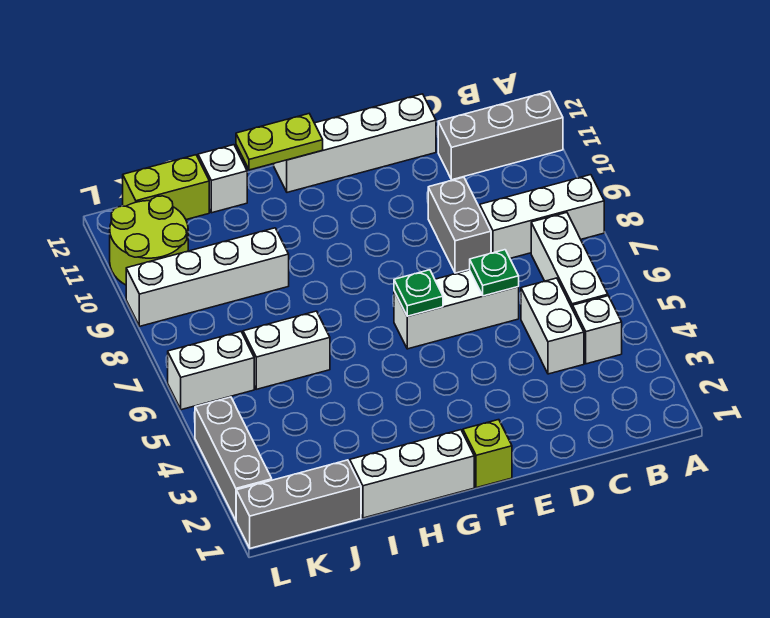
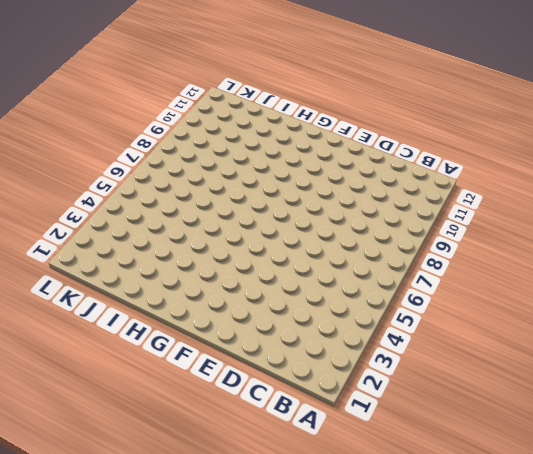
none -> white 1x3 brick [480,175,604,258]
none -> grey 1x3 brick [438,91,563,180]
none -> white 1x1 brick [573,296,622,364]

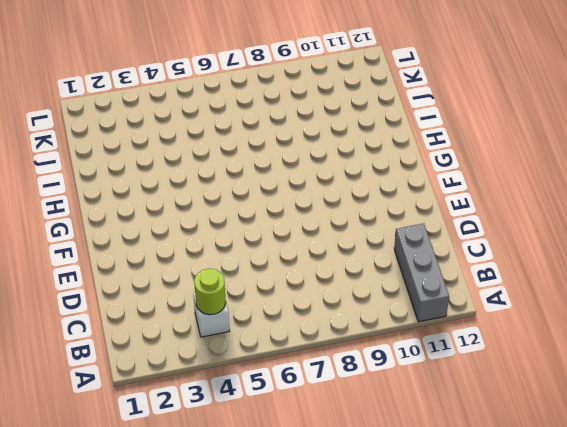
lime 1x1 round brick [194,269,226,315] -> none
none -> white 1x3 brick [480,175,604,258]
none -> white 1x3 brick [531,213,608,309]
none -> white 1x2 brick [521,278,584,374]

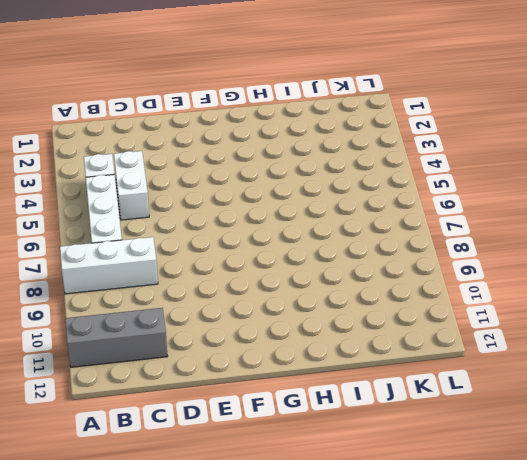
none -> white 1x3 brick [394,270,519,349]
none -> grey 1x2 brick [428,177,491,273]
none -> white 1x4 brick [274,94,436,192]

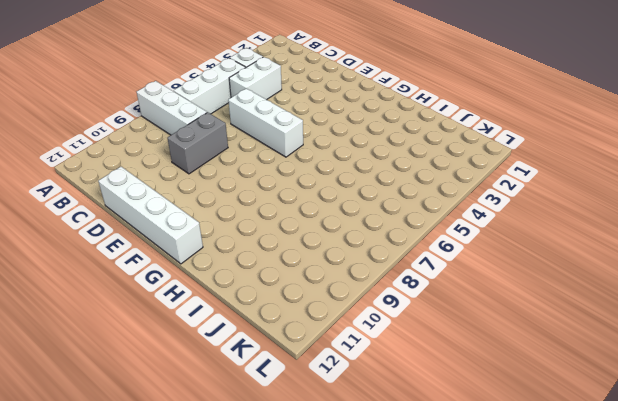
none -> grey 1x3 brick [438,91,563,180]
none -> lime 1x1 brick [463,420,512,488]
none -> white 1x3 brick [350,430,474,518]

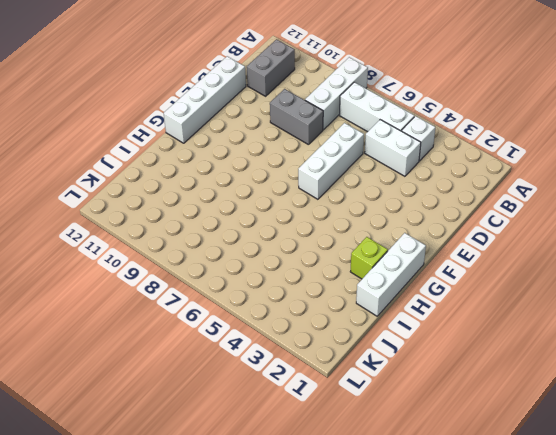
grey 1x2 brick [247,39,295,96] -> grey 1x3 brick [438,91,563,180]
lime 1x1 brick [350,237,388,279] -> lime 1x1 brick moved to [463,420,512,488]
none -> white 1x2 brick [243,311,330,389]
none -> white 1x4 brick [126,228,289,326]
none -> white 1x1 brick [198,145,247,213]

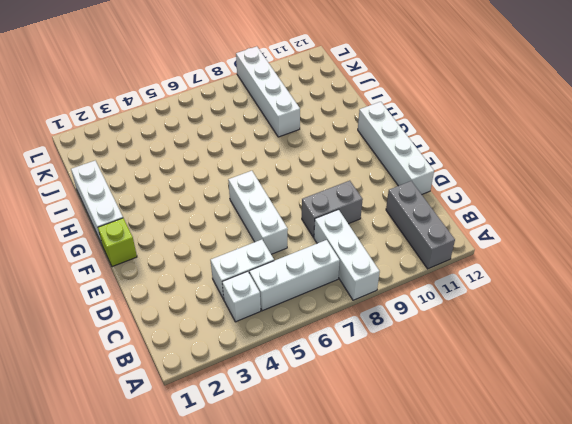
none -> white 1x2 brick [243,311,330,389]
none -> white 1x1 brick [198,145,247,213]
none -> grey 1x3 brick [236,460,361,548]

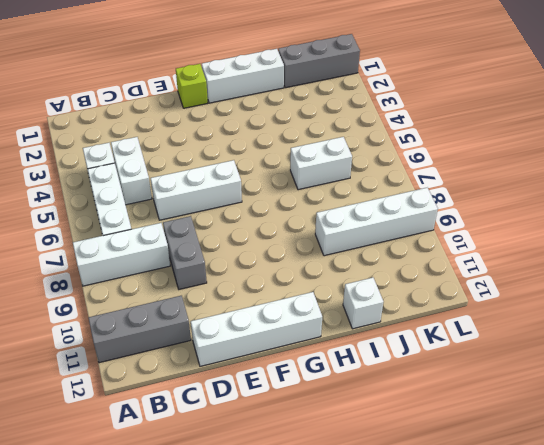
none -> lime 1x2 brick [123,155,209,220]
none -> white 1x2 brick [168,332,254,410]
none -> lime 2x2 round brick [110,196,188,285]

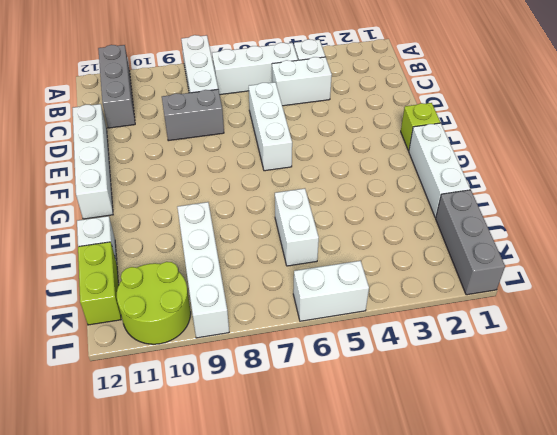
white 1x2 brick [293,261,369,321] -> white 1x2 brick turned to [168,332,254,410]
none -> grey 1x3 brick [195,397,272,520]
none -> green 1x1 plate [470,250,519,296]
none -> green 1x1 plate [394,270,443,316]

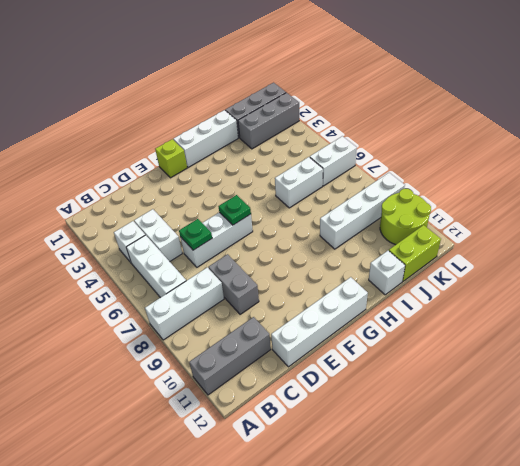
grey 1x3 brick [238,93,299,149] -> grey 1x3 brick turned to [195,397,272,520]
none -> lime 1x2 plate [236,114,323,170]

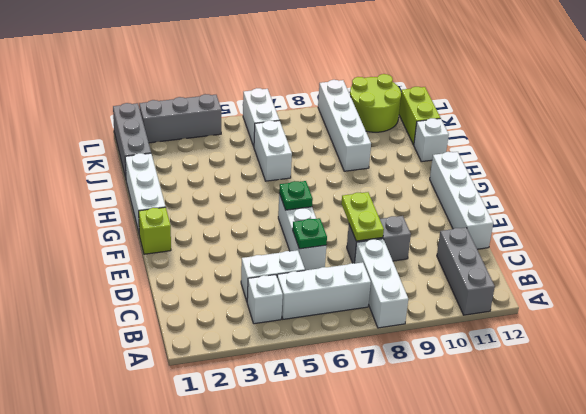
lime 1x2 plate [341,192,384,241] -> lime 1x2 plate moved to [236,114,323,170]

